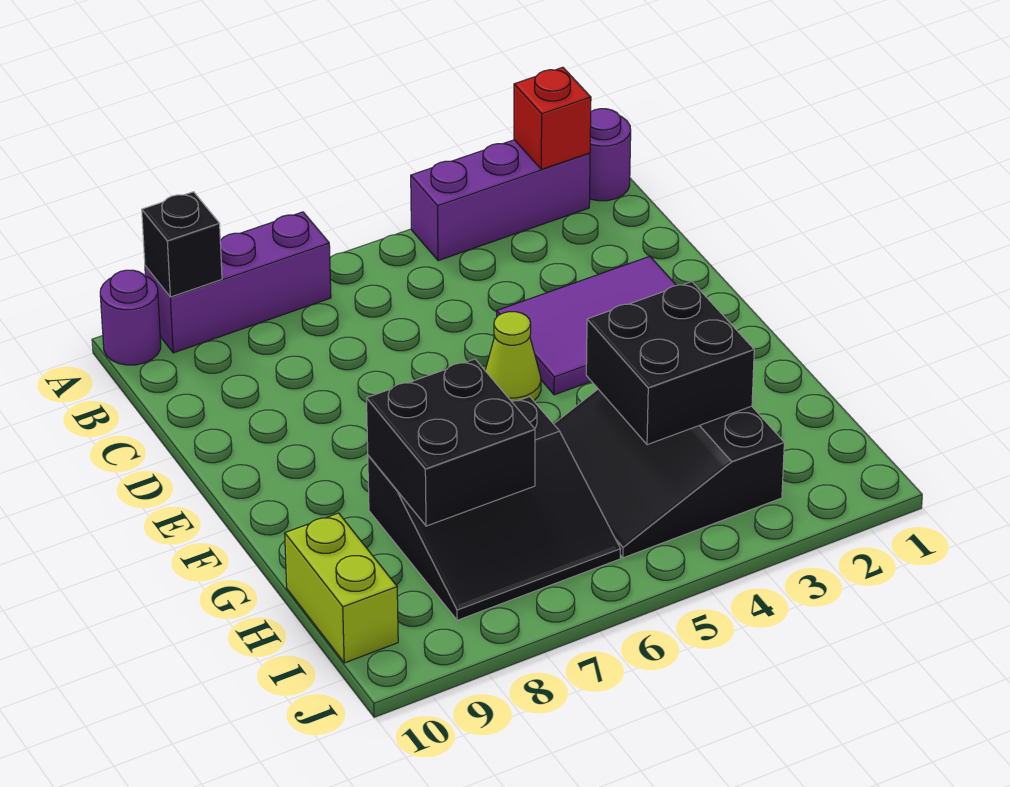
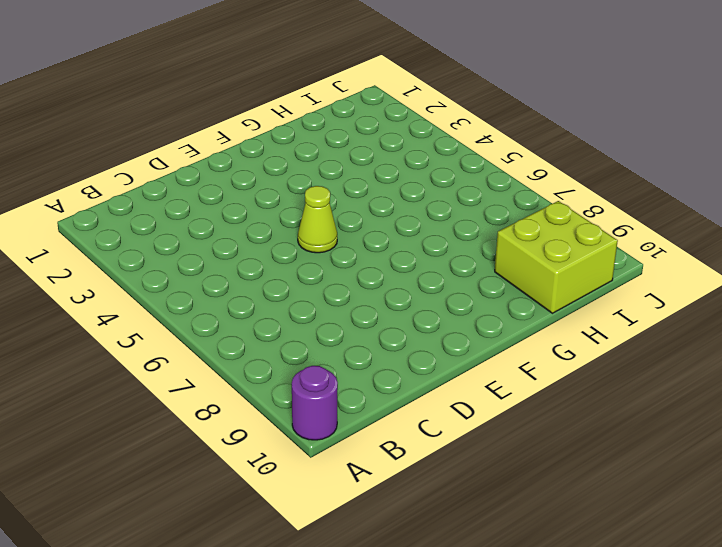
lime 2x2 brick [495,201,618,313] -> lime 1x2 brick [285,513,398,663]
none -> purple 1x1 round brick [590,109,631,201]
none -> purple 1x3 brick [411,140,590,261]
none -> purple 1x3 brick [145,212,331,353]

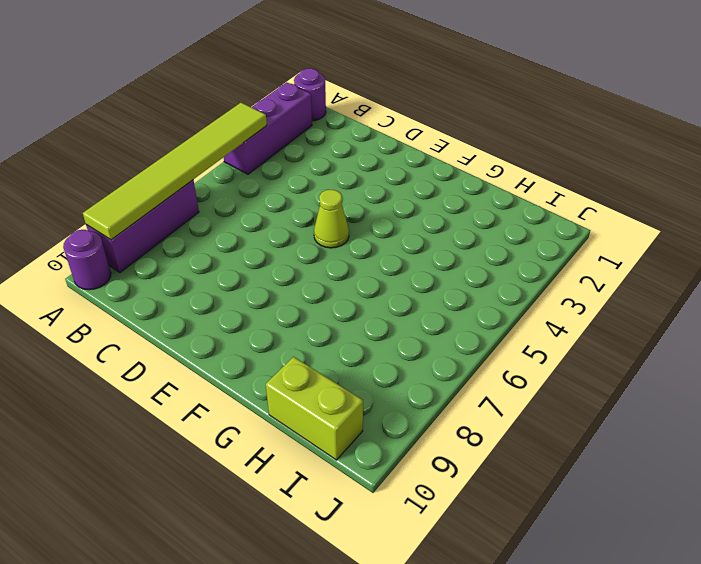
lime 1x6 tile [83,103,267,240] -> black 1x1 brick [142,192,222,297]
none -> purple 2x3 tile [497,256,676,395]
none -> black 3x3 slope [554,389,784,558]
none -> black 3x3 slope [368,397,621,620]

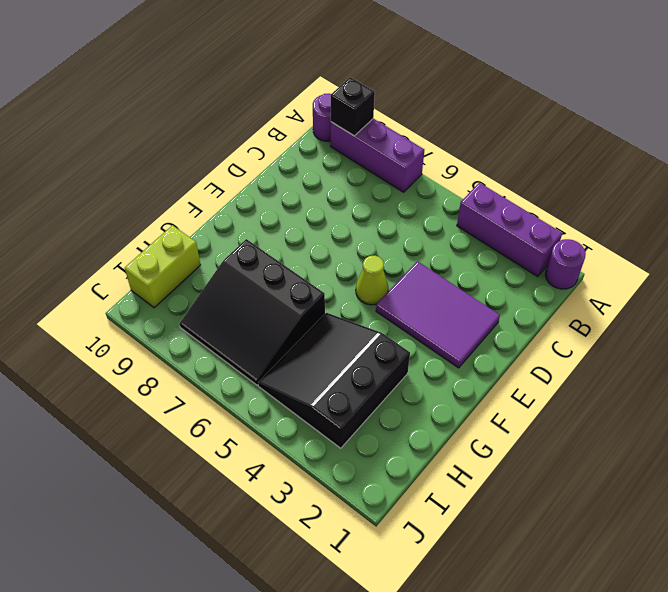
none -> red 1x1 brick [514,67,591,169]
none -> black 2x2 brick [586,282,754,445]
none -> black 2x2 brick [367,359,535,526]

